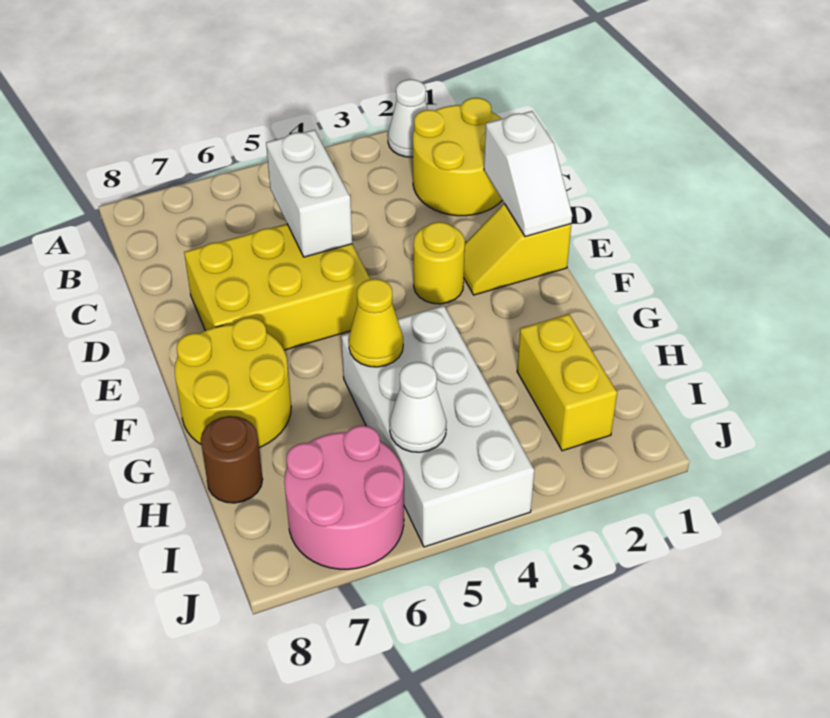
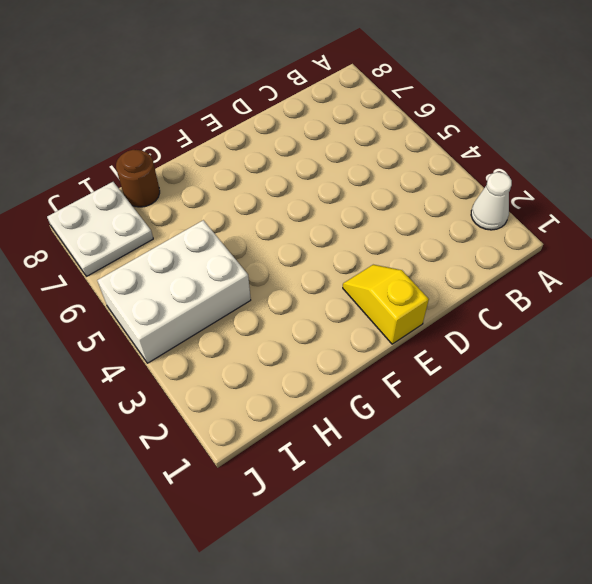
white 2x3 brick [97,220,251,363] -> white 2x4 brick [341,306,534,547]
white 2x2 plate [47,182,153,276] -> pink 2x2 round brick [284,426,404,569]
none -> yellow 2x2 round brick [413,98,502,216]
none -> yellow 2x3 brick [184,224,370,350]
none -> yellow 1x1 round brick [414,222,465,304]

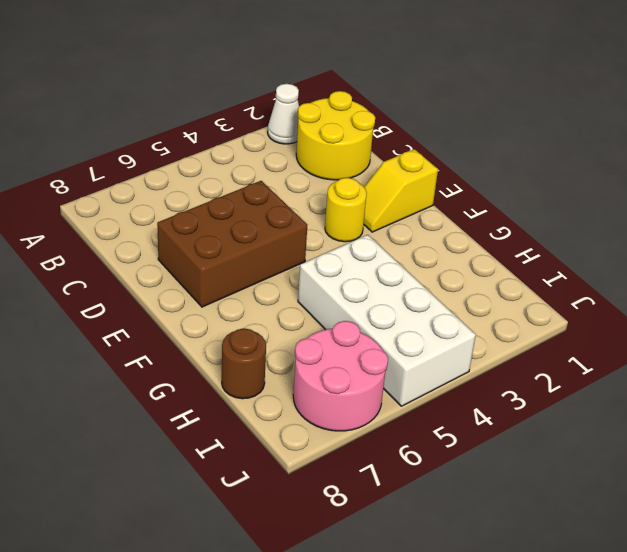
brown 2x3 brick [157,181,307,307] -> yellow 2x3 brick [184,224,370,350]
none -> yellow 2x2 round brick [175,318,291,448]
none -> yellow 1x2 brick [517,314,617,451]
none -> white 1x2 brick [266,130,352,257]

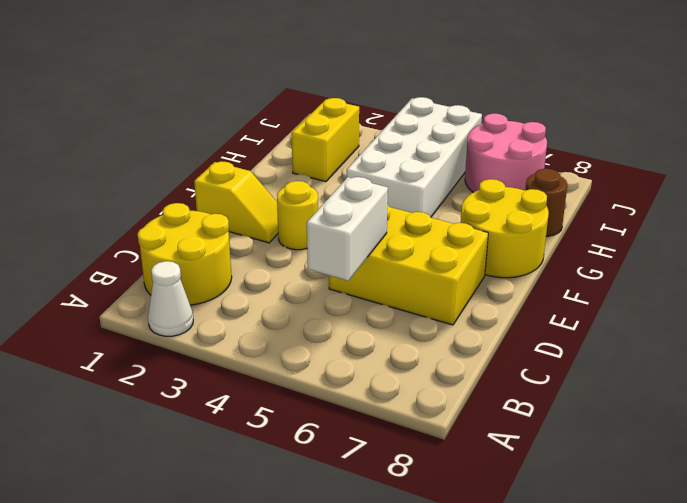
none -> white 1x2 slope [484,111,572,237]
none -> yellow 1x1 cone [349,279,403,367]
none -> white 1x1 cone [390,362,447,452]

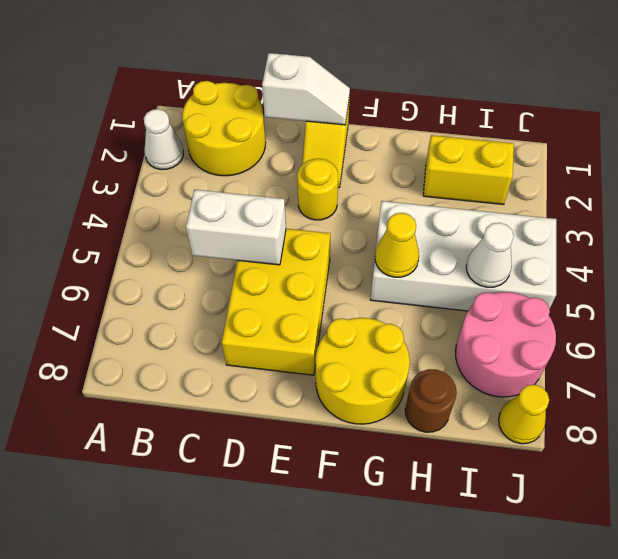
yellow 1x1 cone [499,385,549,444] -> none

